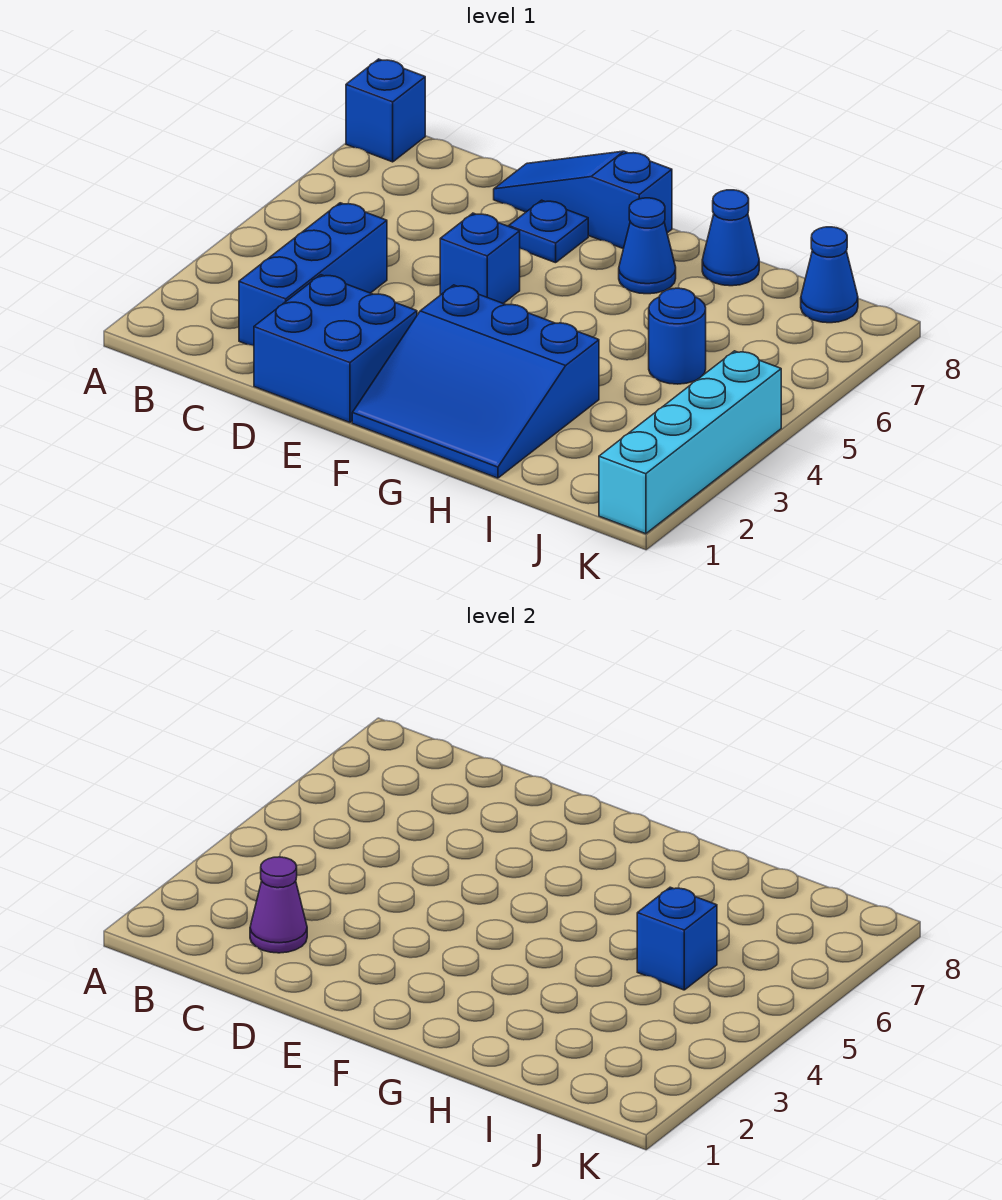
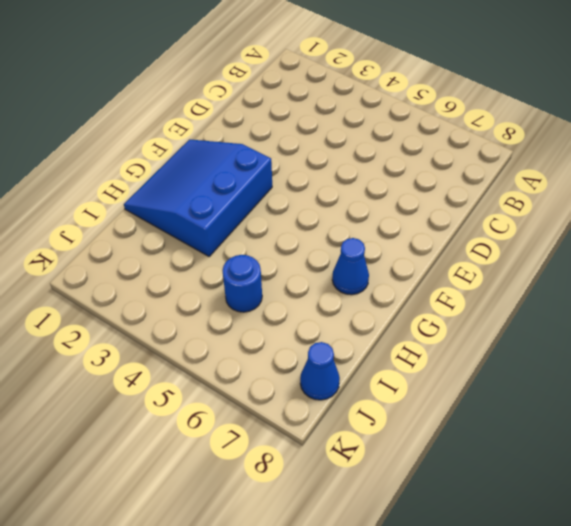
none -> blue 1x1 brick [346,59,425,162]
none -> blue 1x3 brick [239,203,387,346]
none -> blue 2x2 brick [254,275,417,422]

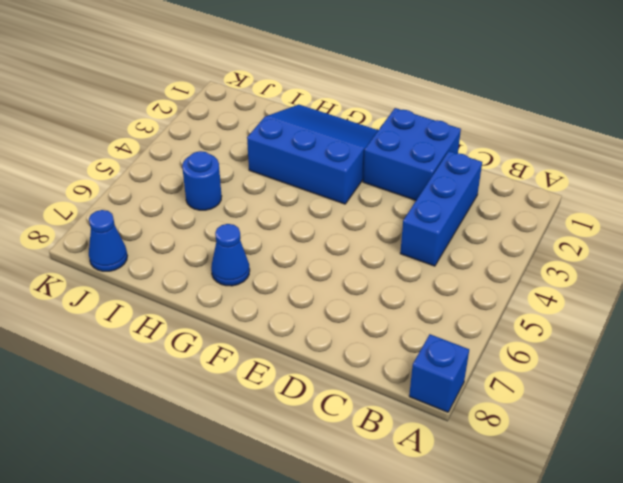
none -> blue 1x3 slope [494,151,672,249]
none -> blue 1x1 brick [440,213,520,304]
none -> blue 1x1 plate [509,200,588,263]

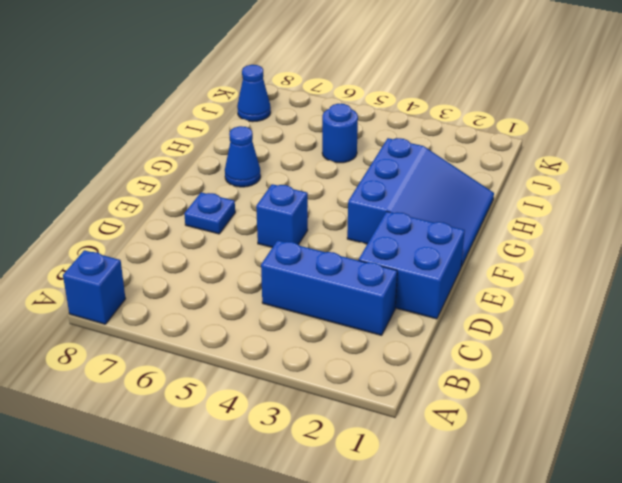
none -> blue 1x3 slope [494,151,672,249]
none -> blue 1x1 cone [702,190,759,286]
none -> cyan 1x4 brick [599,351,781,534]

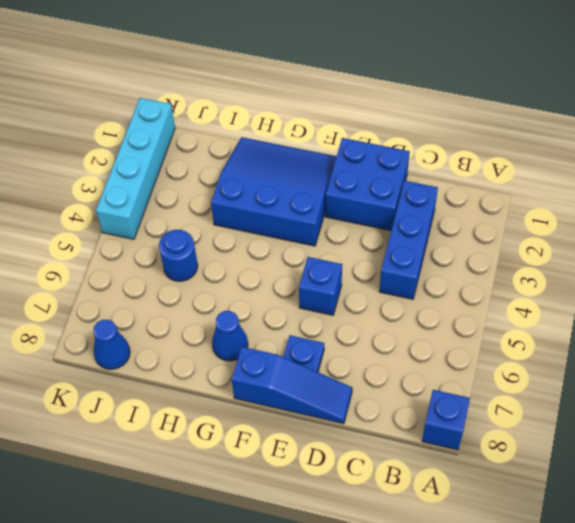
none -> blue 1x1 cone [702,190,759,286]
none -> purple 1x1 cone [250,857,307,953]
none -> blue 1x1 brick [637,887,717,990]

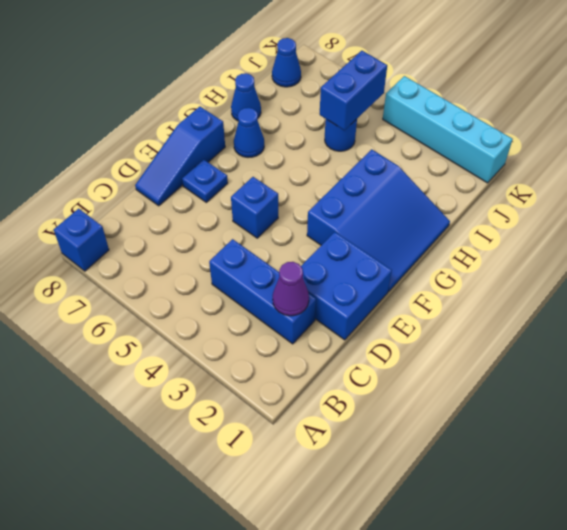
blue 1x2 brick [320,51,387,130] -> blue 1x1 brick [637,887,717,990]

